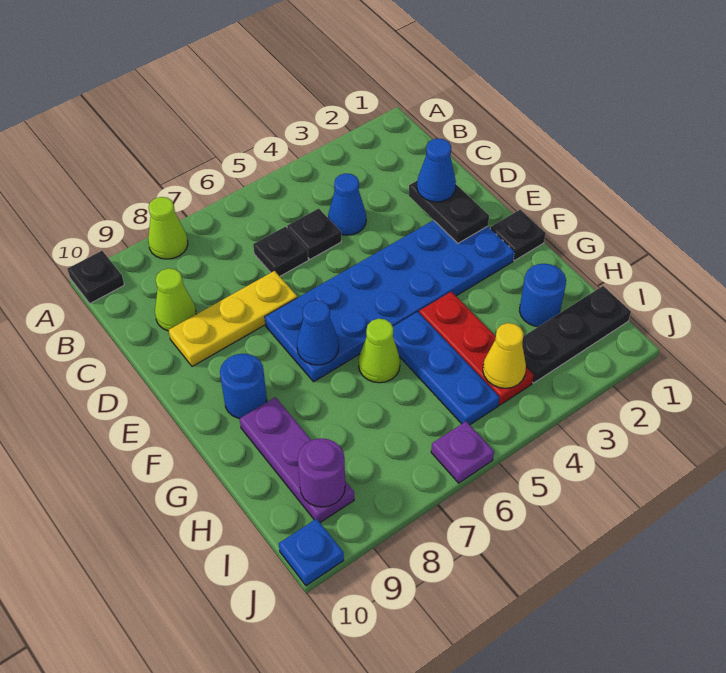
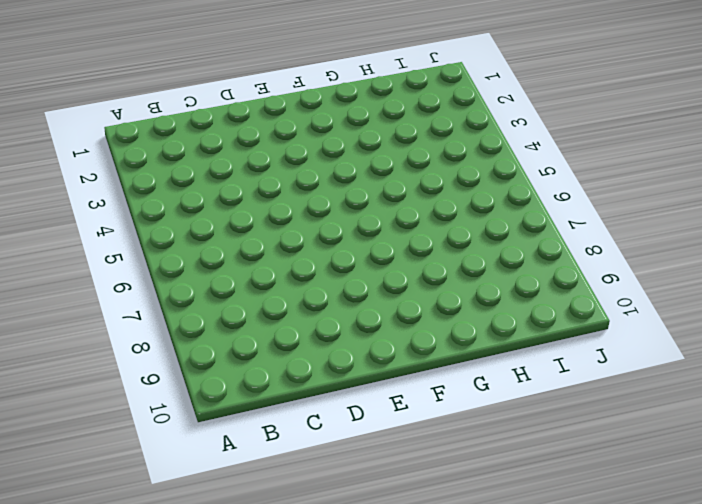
none -> lime 1x1 cone [148,197,188,259]
none -> black 1x1 plate [68,251,124,303]
none -> blue 1x1 cone [328,173,366,235]

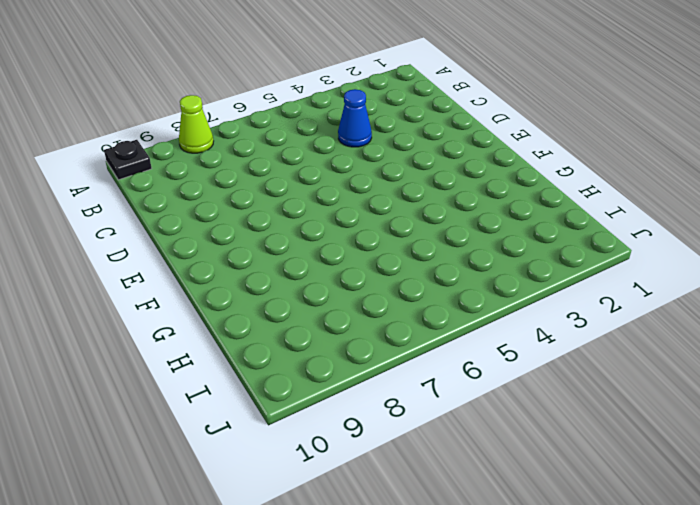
none -> black 1x1 plate [287,208,341,259]
none -> black 1x1 plate [253,227,308,276]
none -> lime 1x1 cone [155,268,196,331]

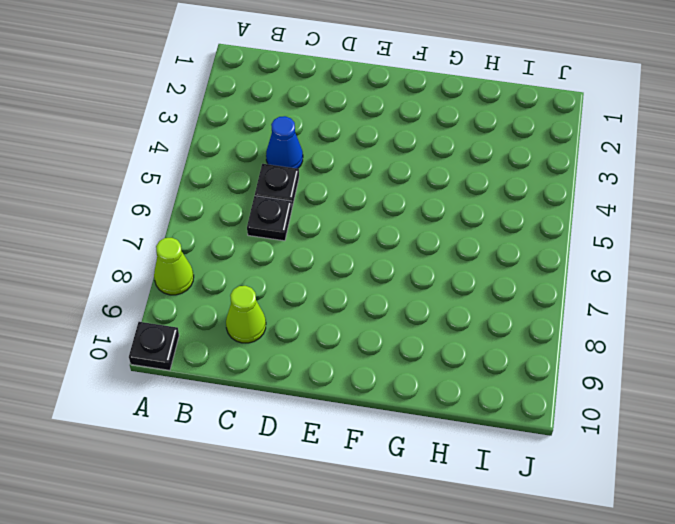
none -> yellow 1x3 plate [168,271,297,367]
none -> blue 2x6 plate [265,220,514,382]
none -> black 1x1 plate [490,210,546,261]

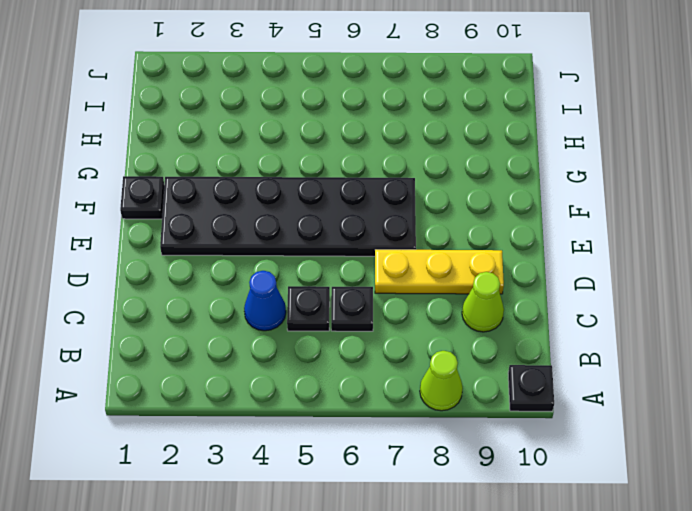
black 2x6 plate [160,177,416,256] -> blue 2x6 plate [265,220,514,382]
none -> blue 1x1 round brick [220,354,267,419]
none -> red 1x3 plate [419,292,534,405]
none -> blue 1x3 plate [393,312,500,425]

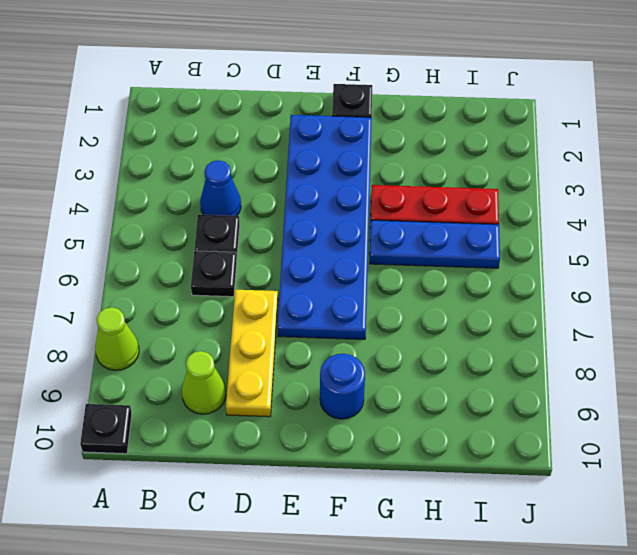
none -> lime 1x1 cone [359,319,400,383]
none -> purple 1x3 plate [240,397,354,522]
none -> blue 1x1 round brick [520,264,566,327]

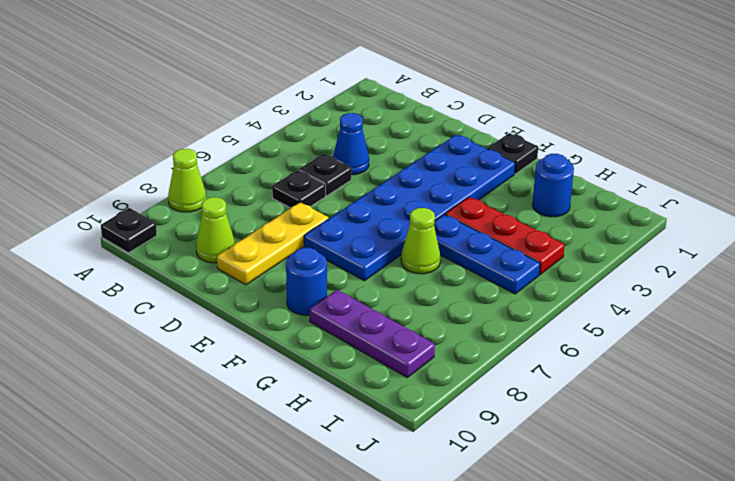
none -> black 1x3 plate [522,286,631,383]
none -> purple 1x1 plate [431,422,494,483]
none -> blue 1x1 plate [279,519,344,586]

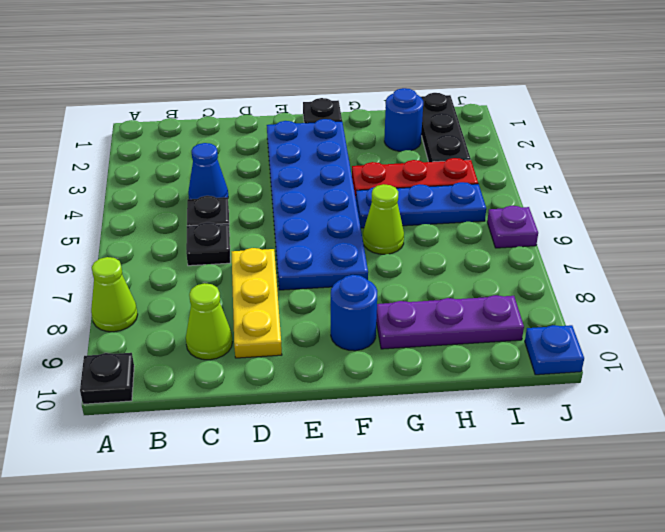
none -> black 1x2 plate [409,181,489,243]
none -> blue 1x1 cone [297,300,339,365]
none -> yellow 1x1 cone [483,323,526,388]

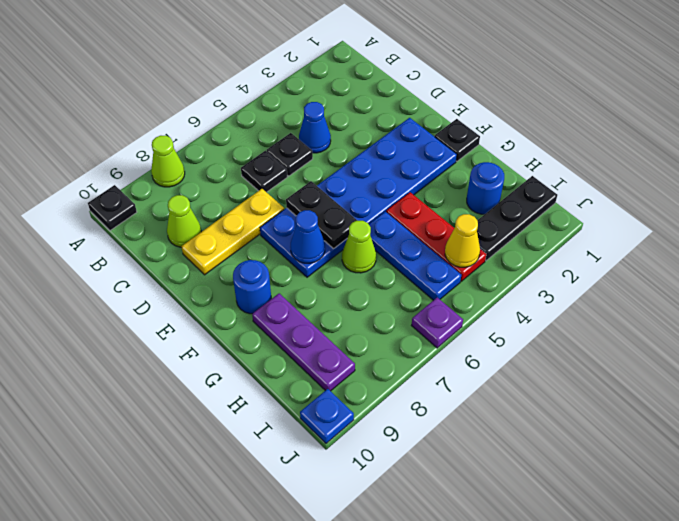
black 1x2 plate [286,181,358,249] -> black 1x2 plate moved to [409,181,489,243]
none -> purple 1x1 round brick [298,438,345,507]
none -> blue 1x1 cone [417,138,456,202]

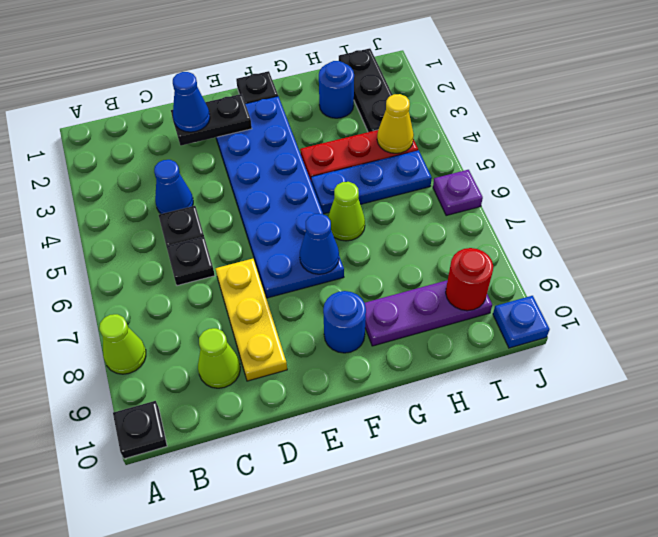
red 1x1 round brick [446,248,493,311] -> purple 1x1 round brick [298,438,345,507]

